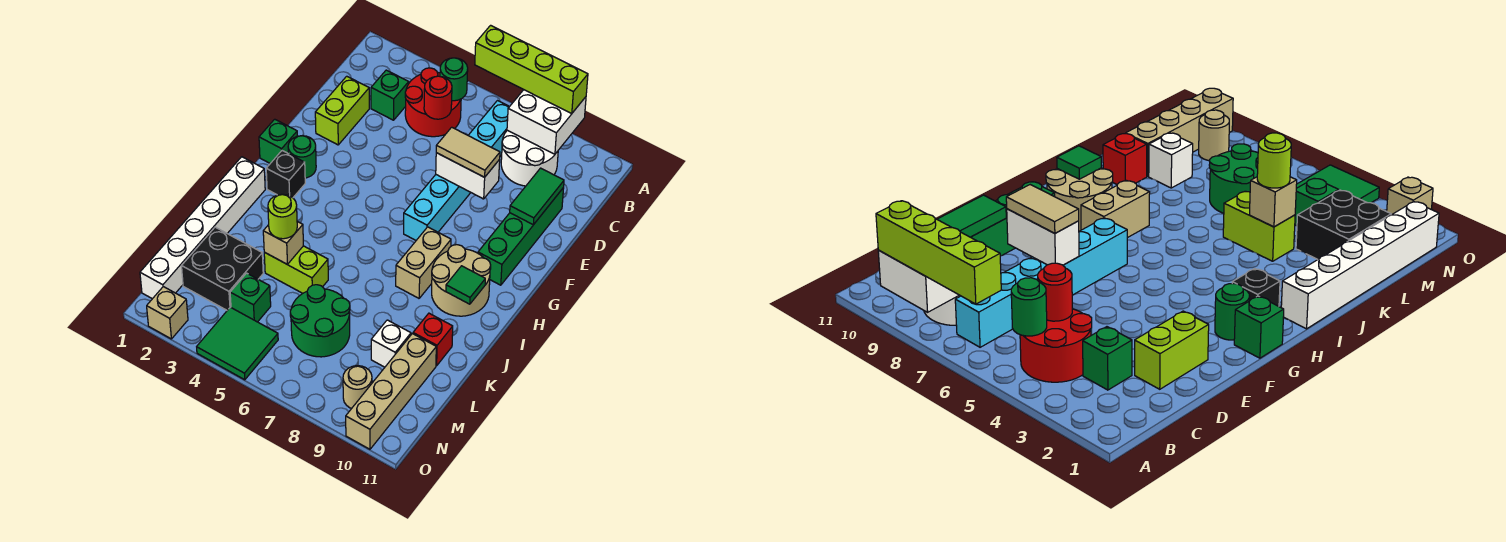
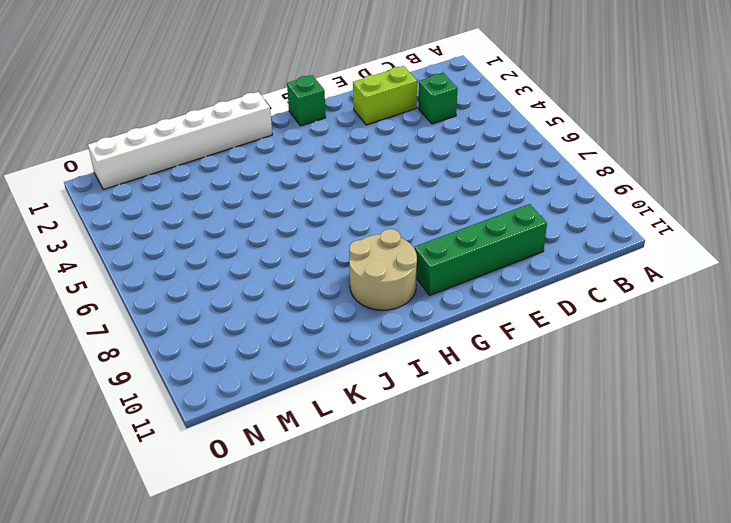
none -> red 2x2 round brick [405,68,461,137]
none -> cyan 1x6 brick [404,101,509,240]
none -> white 2x2 round brick [501,130,558,186]
none -> green 1x1 round brick [288,136,316,178]

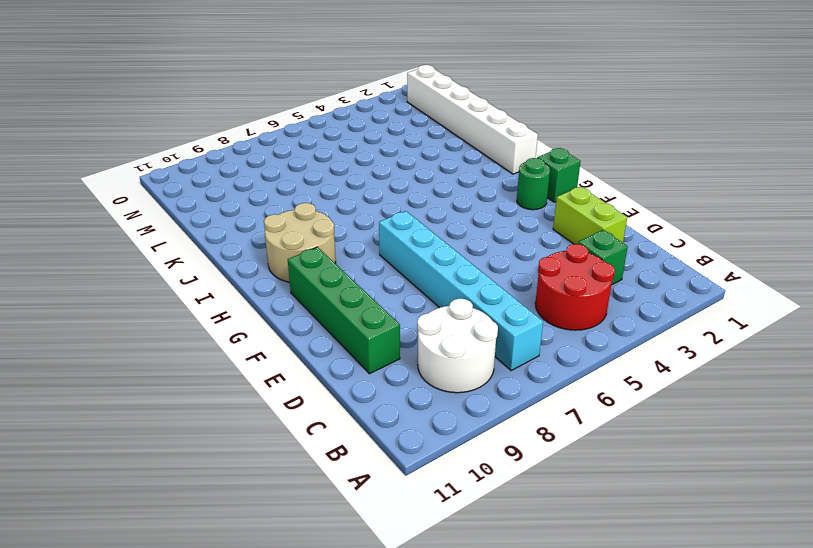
none -> black 1x1 brick [266,151,305,198]
none -> tan 1x2 brick [396,227,451,298]
none -> lime 1x2 brick [264,246,328,294]
none -> red 1x1 brick [413,313,453,366]

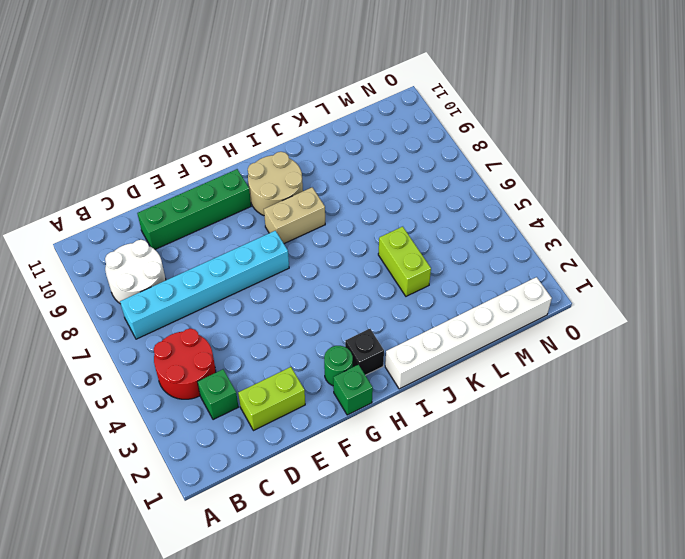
none -> red 1x1 brick [413,313,453,366]
none -> black 2x2 brick [182,227,263,310]
none -> green 2x2 round brick [290,285,350,357]
none -> white 1x1 brick [371,320,411,367]

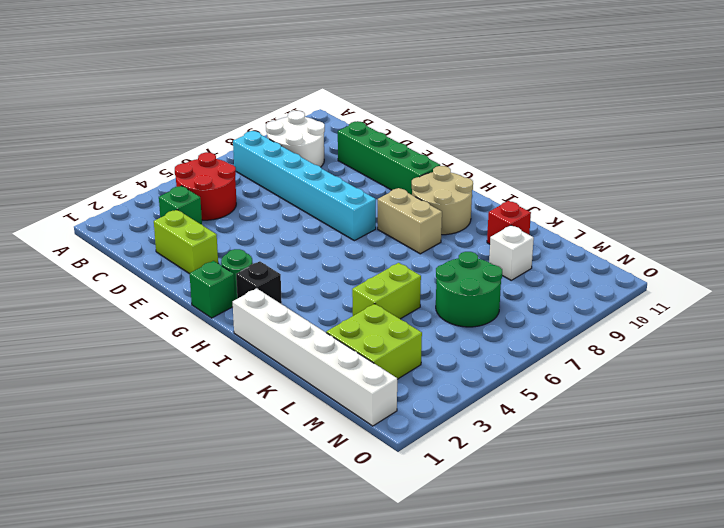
lime 2x2 brick [326,304,422,379] -> black 2x2 brick [182,227,263,310]
none -> tan 1x4 brick [346,334,436,449]
none -> green 1x1 brick [230,273,271,322]
none -> green 2x2 tile [197,307,278,380]
none -> tan 1x1 round brick [343,366,372,409]

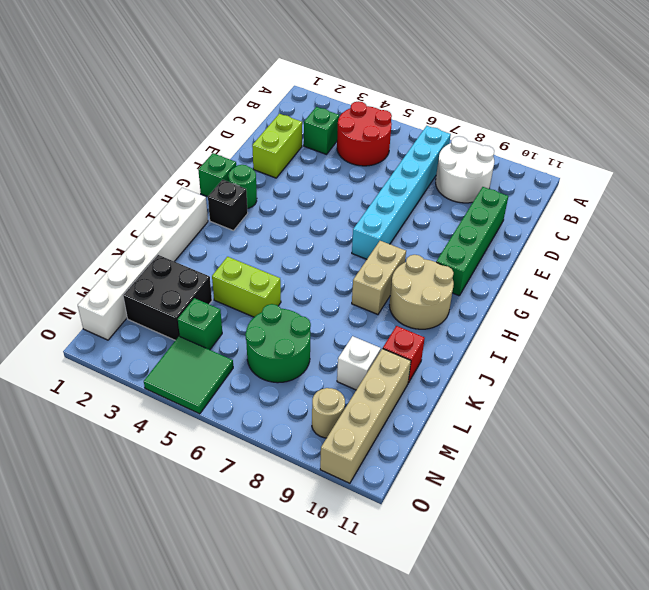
none -> tan 1x1 brick [147,287,188,339]
none -> white 2x2 brick [507,90,586,154]
none -> green 1x1 round brick [440,58,468,101]
none -> red 1x1 round brick [424,76,452,119]

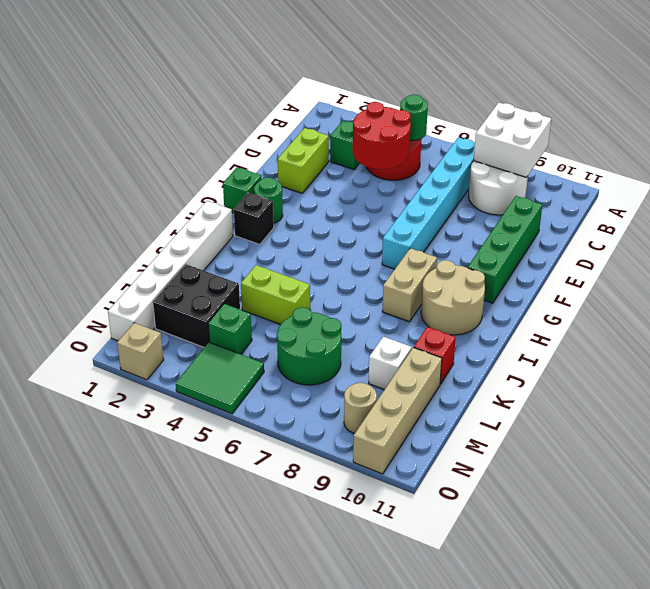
red 2x2 round brick [353,102,411,170] -> red 1x1 round brick [424,76,452,119]
none -> green 1x2 tile [510,168,564,225]
none -> white 1x2 brick [436,153,500,199]
none -> green 1x1 tile [446,266,485,304]
none -> tan 1x1 brick [263,222,303,265]

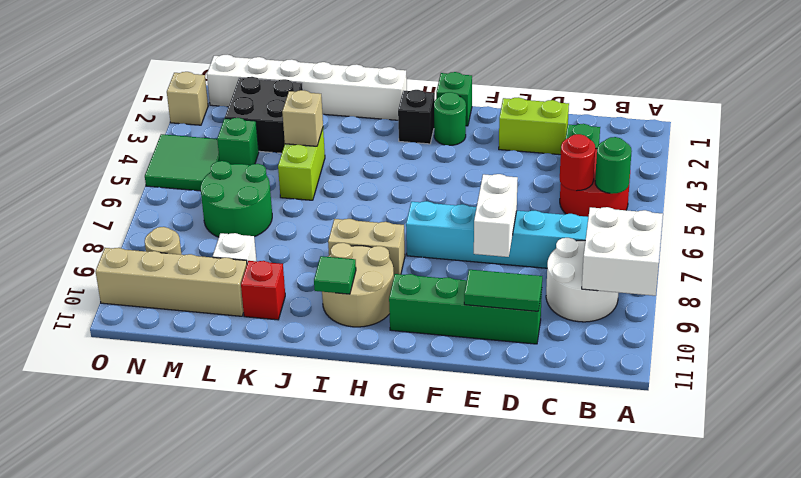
none -> lime 1x4 brick [475,25,588,113]
none -> tan 1x2 tile [436,127,500,177]
none -> lime 1x1 round brick [268,194,297,239]

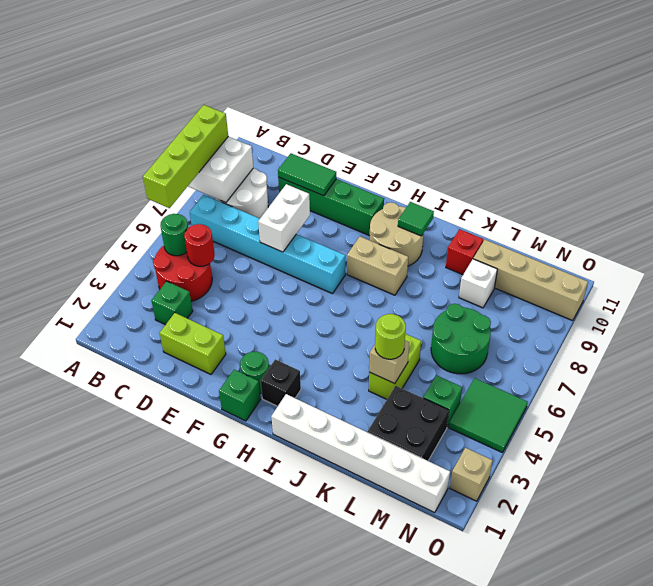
none -> tan 1x1 round brick [343,366,372,409]
none -> tan 1x2 tile [436,127,500,177]

